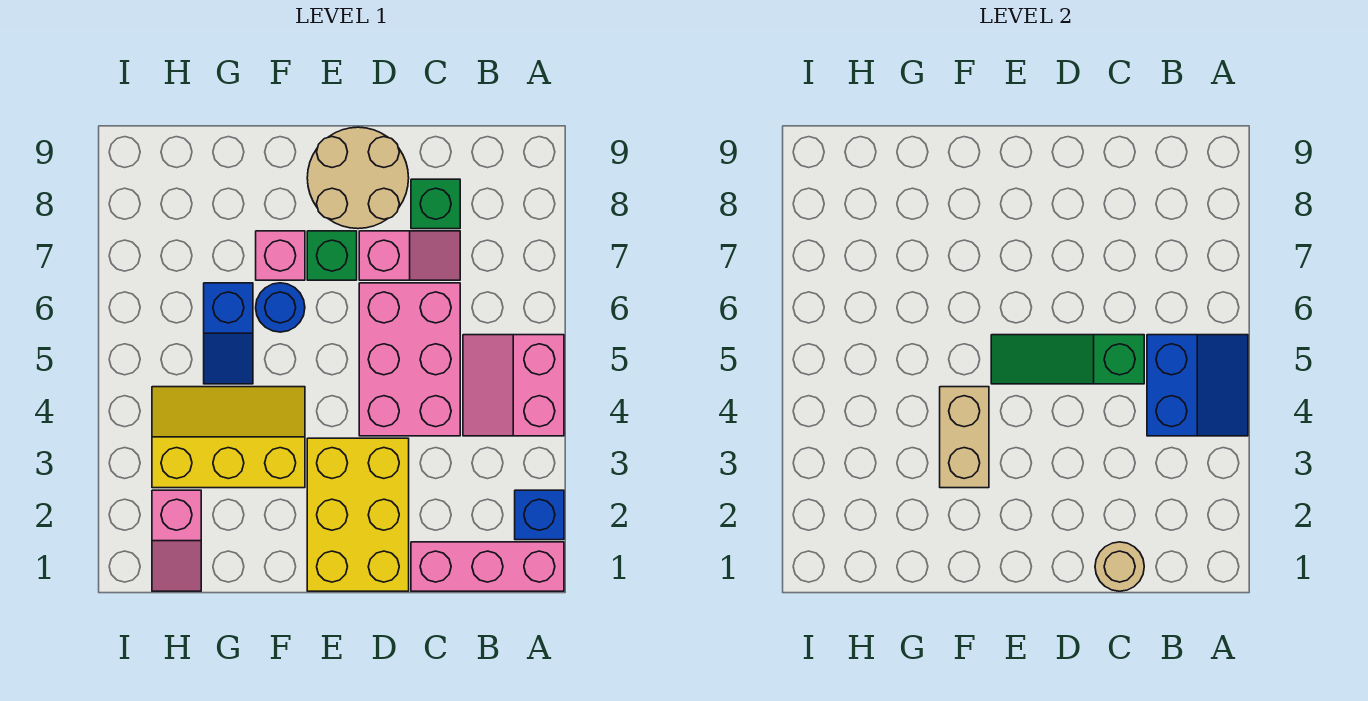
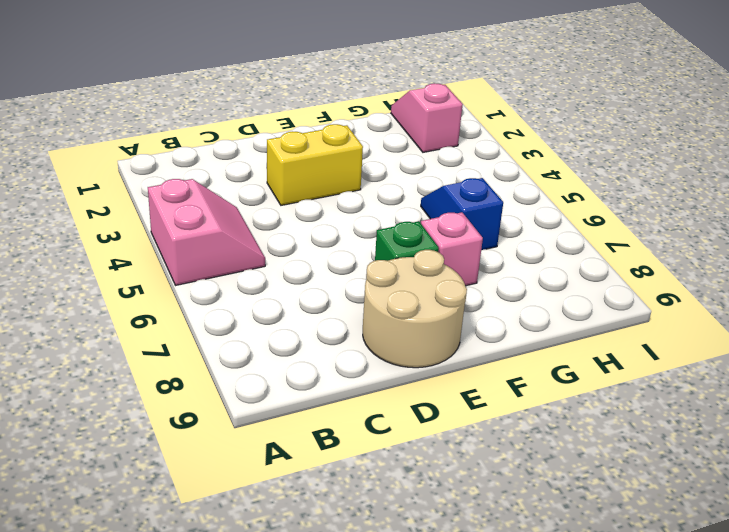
yellow 1x2 brick [267,124,363,205] -> yellow 2x3 brick [307,438,409,591]
none -> pink 1x3 brick [411,542,564,591]
none -> blue 1x1 brick [515,490,564,540]
none -> pink 2x3 brick [359,283,460,436]

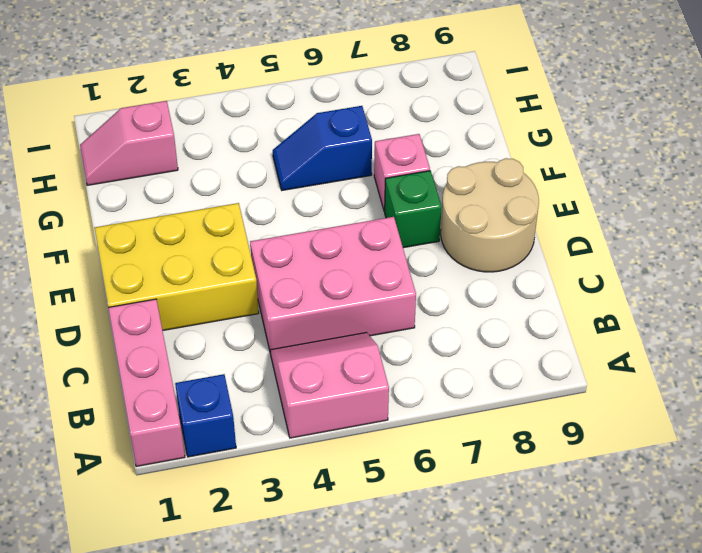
none -> pink 1x2 slope [359,231,460,280]
none -> green 1x1 brick [411,179,460,229]
none -> yellow 2x3 slope [152,387,305,488]

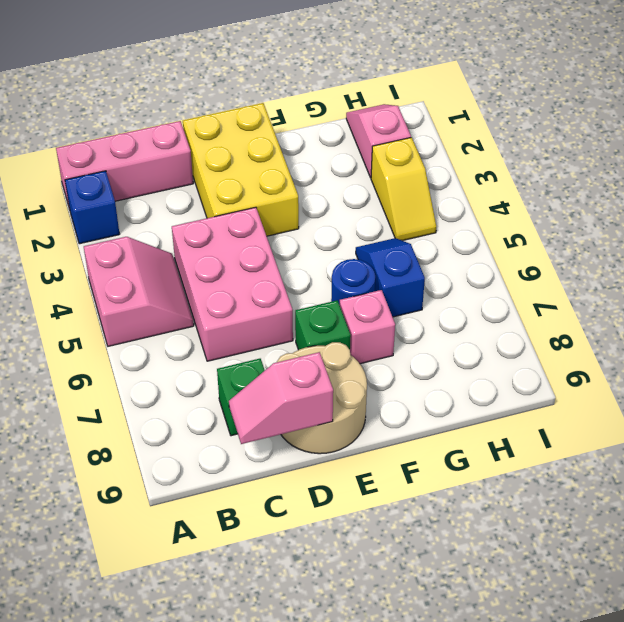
pink 1x2 slope [229,352,333,444] -> pink 1x2 slope moved to [359,231,460,280]
yellow 1x2 slope [371,137,436,241] -> yellow 2x3 slope [152,387,305,488]
none -> blue 2x2 slope [1147,335,1248,436]
none -> tan 1x1 round brick [1095,542,1144,591]
none -> green 1x3 slope [991,335,1144,384]

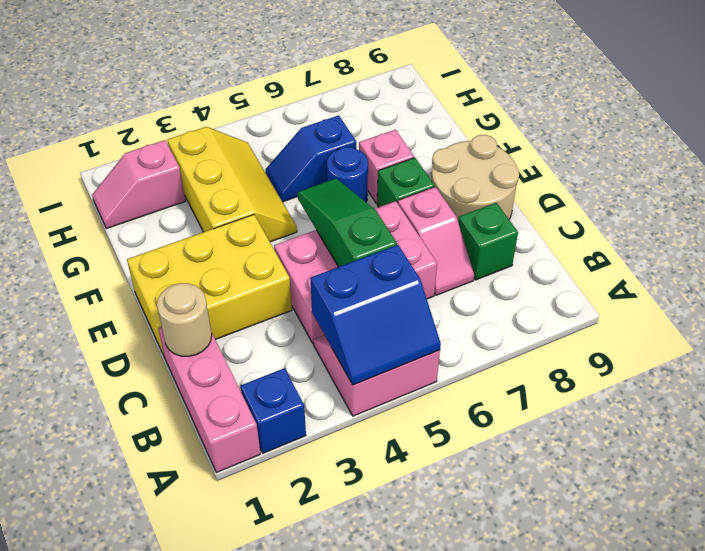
none -> tan 1x2 brick [940,387,989,488]

